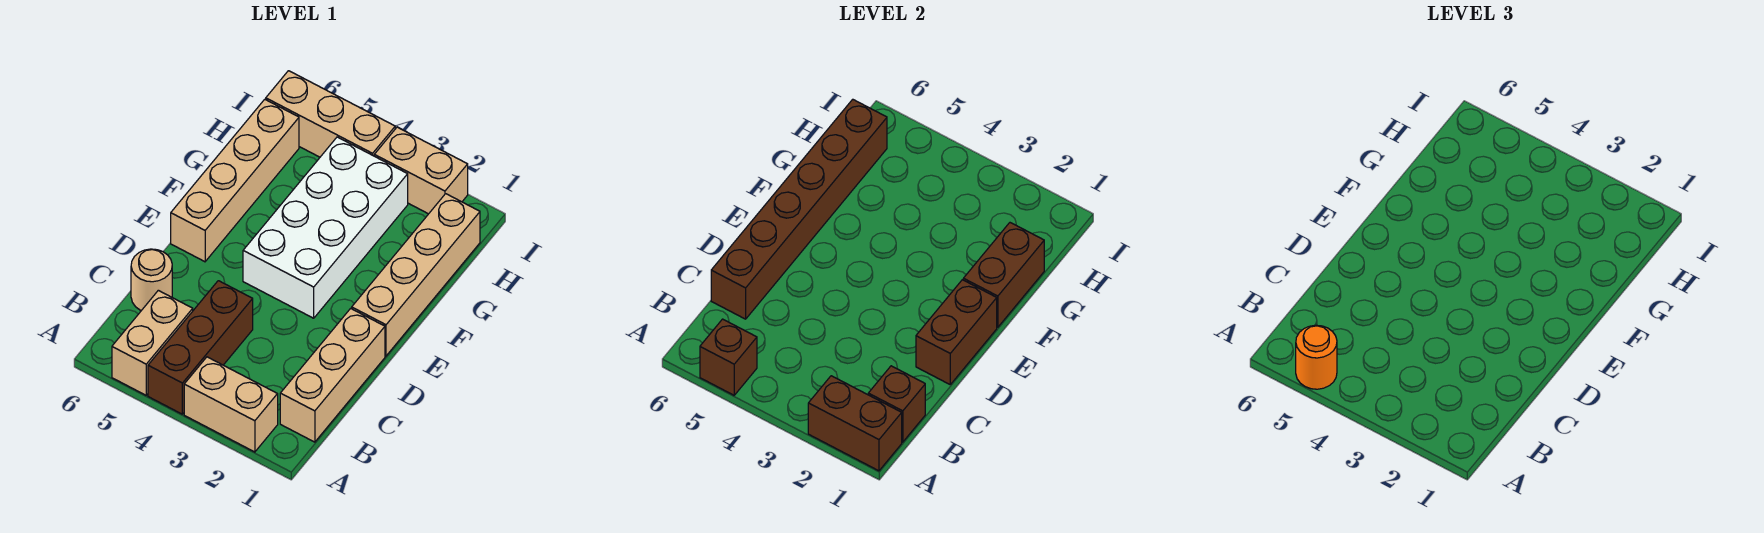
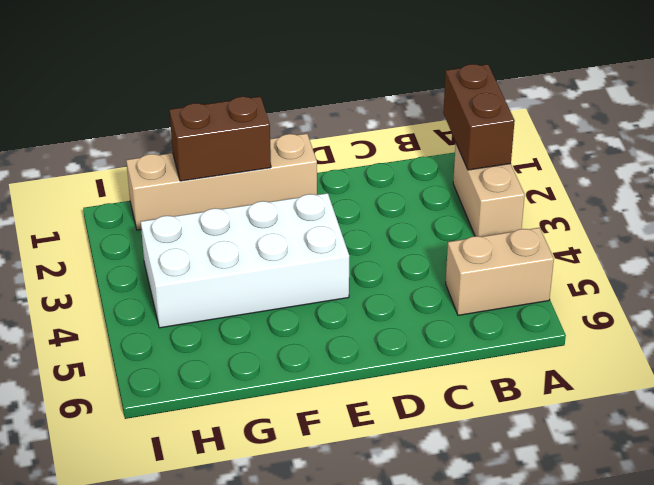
none -> brown 1x3 brick [148,281,253,414]
none -> tan 1x3 brick [280,308,385,442]
none -> tan 1x1 round brick [131,249,172,311]

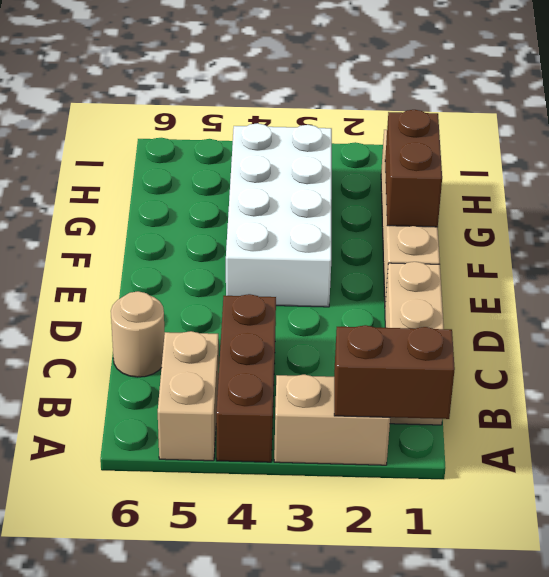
none -> tan 1x4 brick [171,99,299,262]
none -> tan 1x2 brick [374,127,468,214]
none -> tan 1x3 brick [266,71,395,157]

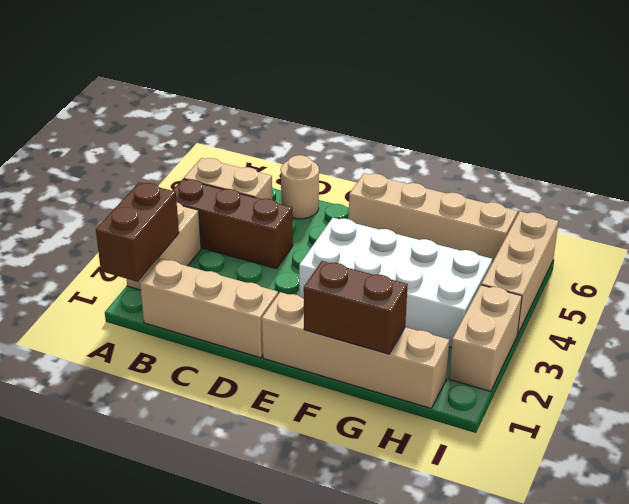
none -> brown 1x1 brick [700,319,757,395]
none -> brown 1x1 brick [868,366,925,442]
none -> brown 1x6 brick [711,99,887,319]

